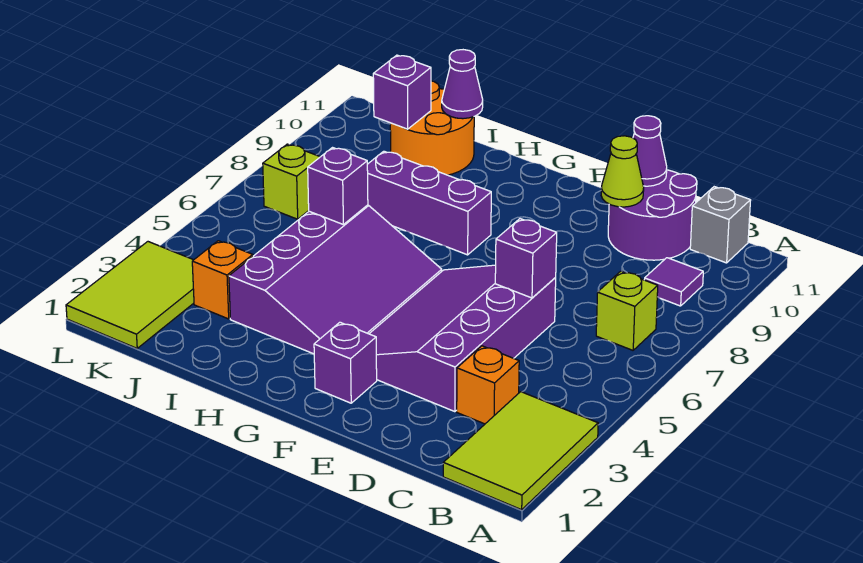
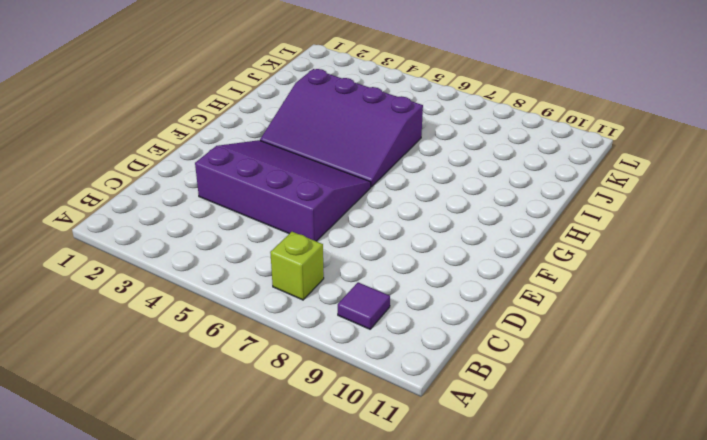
none -> lime 2x3 tile [443,392,598,510]
none -> grey 1x1 brick [690,187,751,263]
none -> orange 1x1 brick [457,346,519,424]

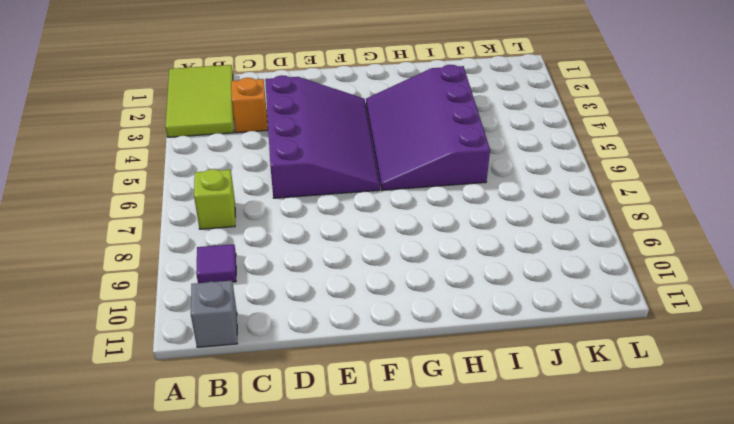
none -> purple 2x2 round brick [608,170,697,260]
none -> purple 1x1 brick [314,322,377,403]
none -> purple 1x3 brick [367,151,491,255]

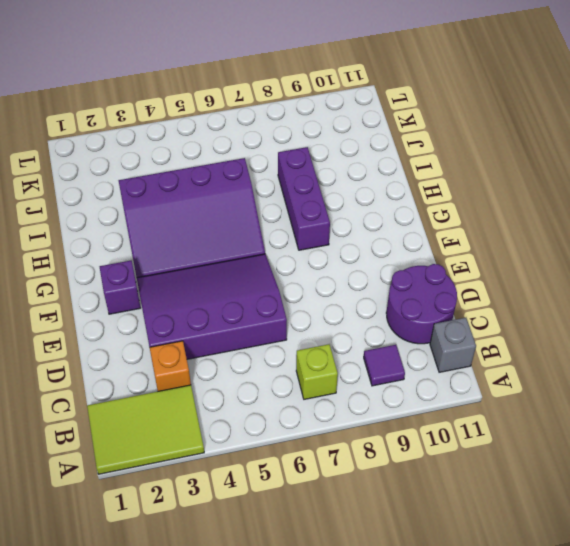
none -> orange 2x2 round brick [390,81,474,175]
none -> orange 1x1 brick [192,241,253,319]
none -> lime 2x3 tile [66,242,194,348]

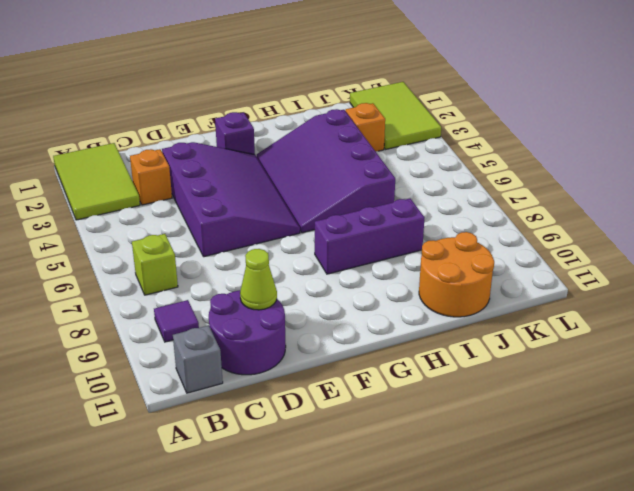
none -> lime 1x1 brick [263,144,320,219]
none -> purple 1x1 brick [495,219,557,298]
none -> purple 1x1 cone [633,116,667,186]

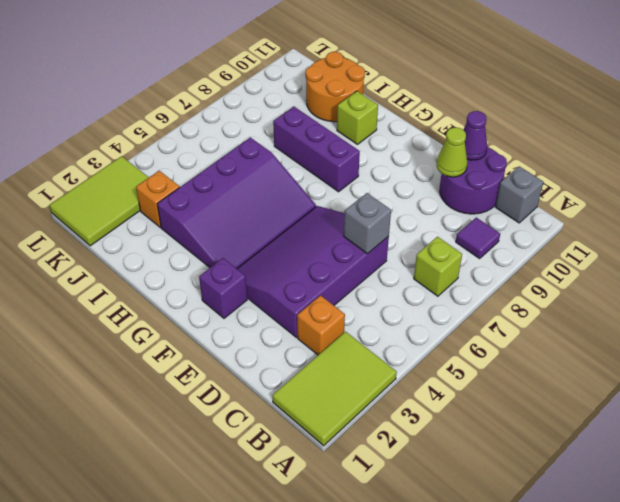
grey 1x1 brick [344,193,391,254] -> purple 1x1 brick [495,219,557,298]
lime 1x1 brick [337,91,378,144] -> lime 1x1 brick moved to [263,144,320,219]
none -> purple 1x1 brick [308,148,368,224]
none -> purple 1x1 cone [442,50,483,119]
none -> purple 1x1 brick [373,55,431,129]

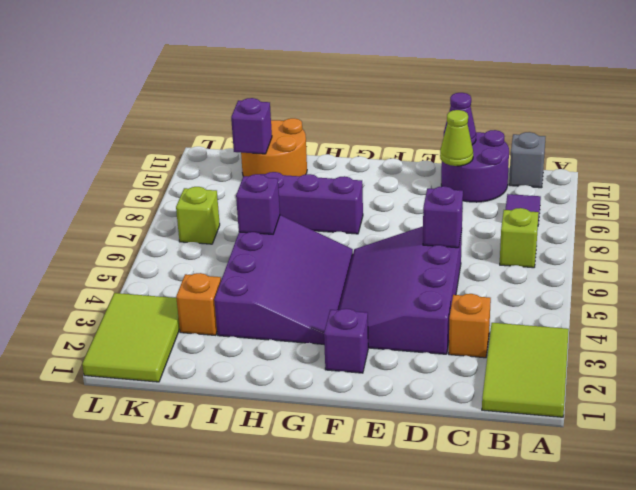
none -> purple 1x1 cone [442,50,483,119]

